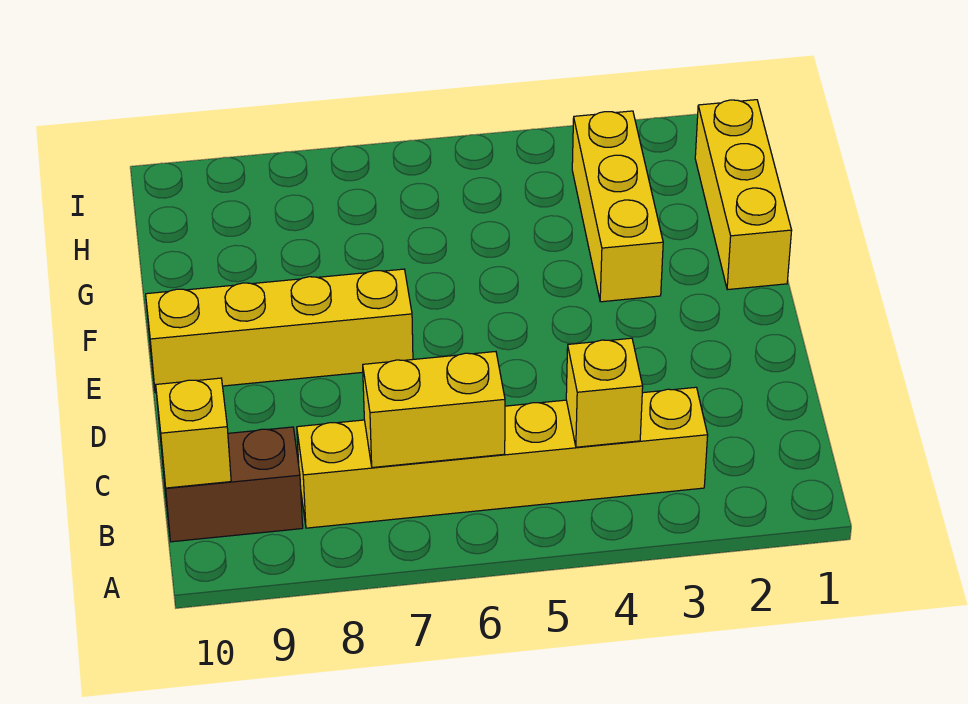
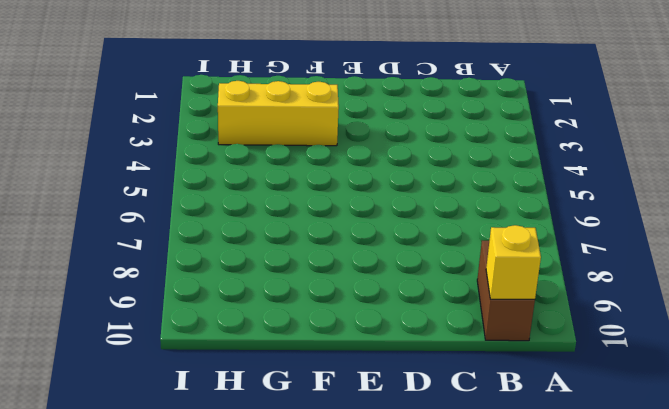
none -> yellow 1x6 brick [297,387,708,528]
none -> yellow 1x4 brick [146,269,413,393]

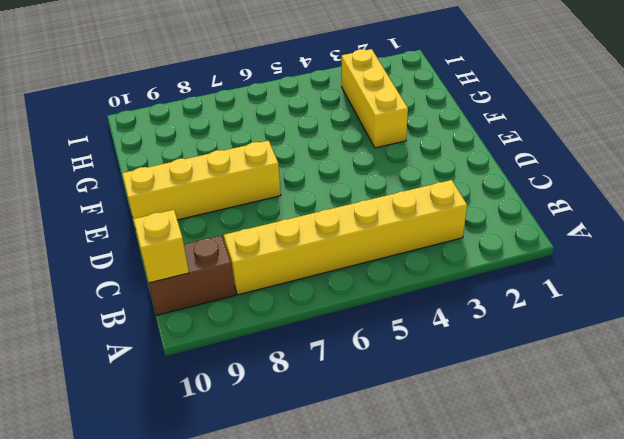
none -> yellow 1x3 brick [695,100,792,290]
none -> yellow 1x1 brick [566,338,643,447]

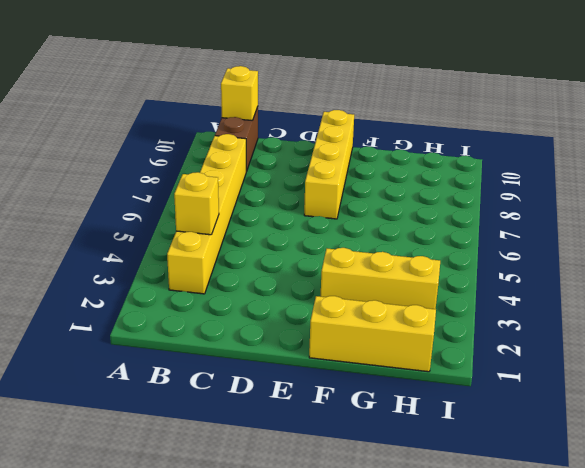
none -> yellow 1x2 brick [363,352,505,468]

